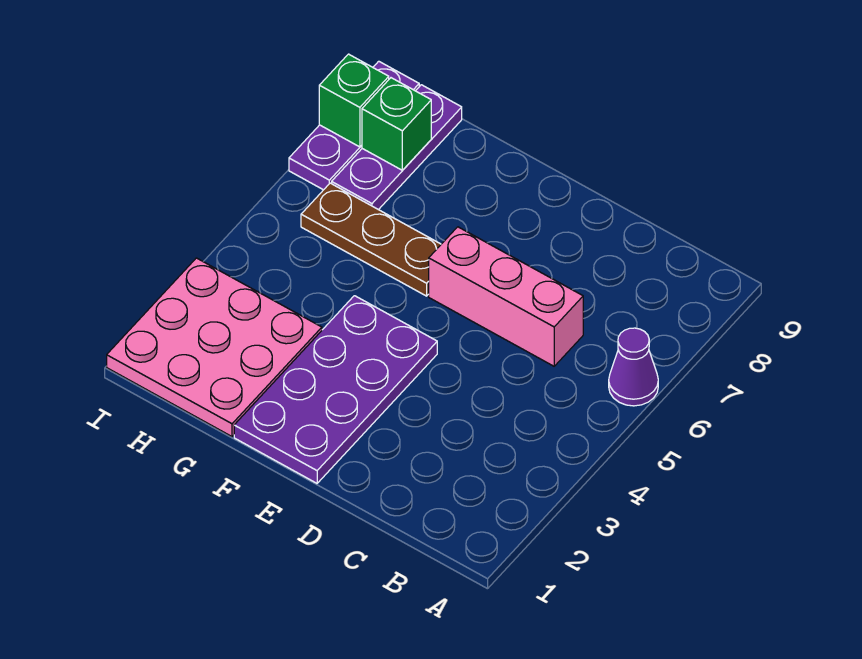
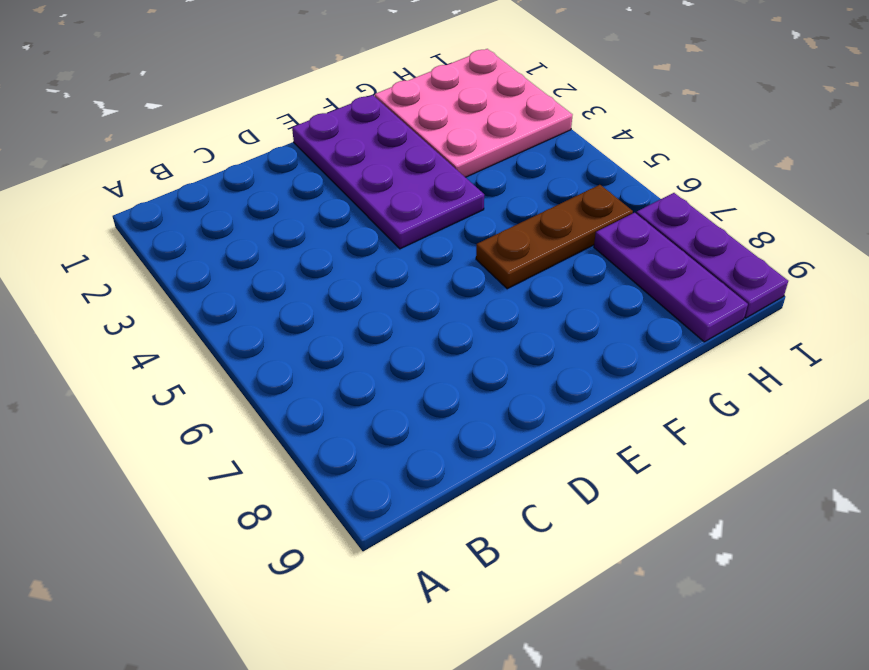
none -> purple 1x1 cone [609,328,658,406]
none -> pink 1x3 brick [429,227,583,366]

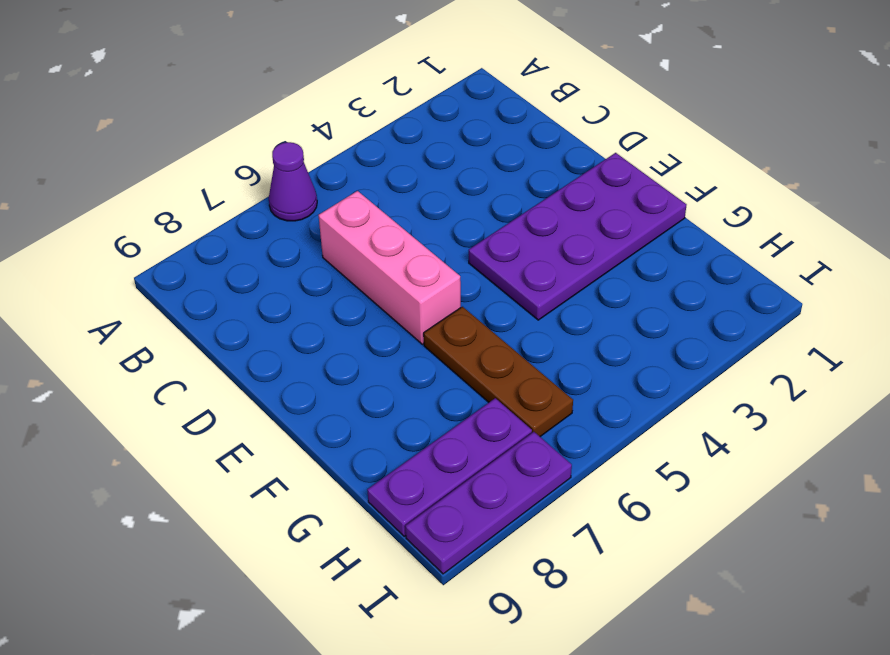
none -> pink 3x3 plate [107,258,322,436]
none -> green 1x1 brick [362,78,431,170]

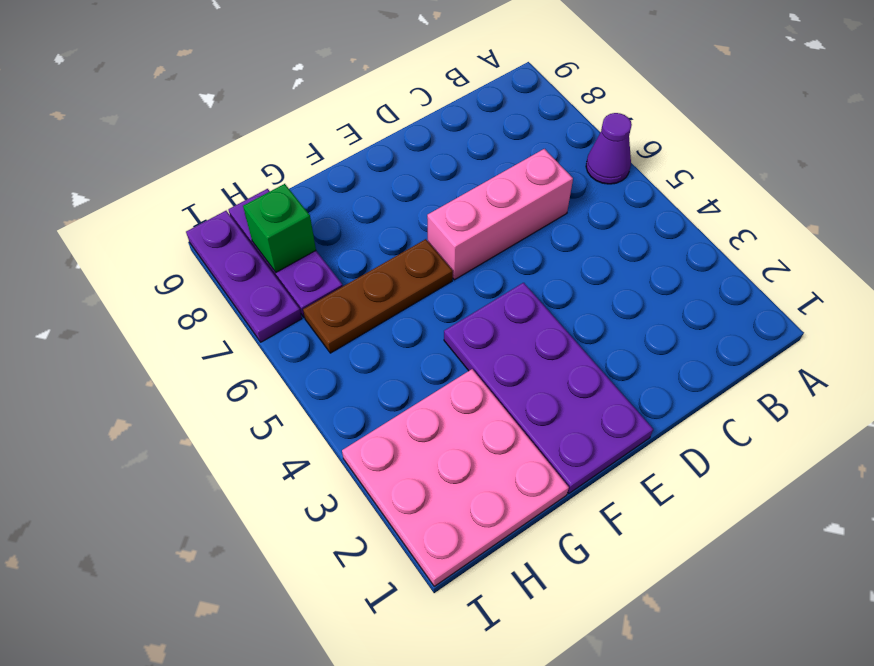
none -> green 1x1 brick [319,54,389,147]

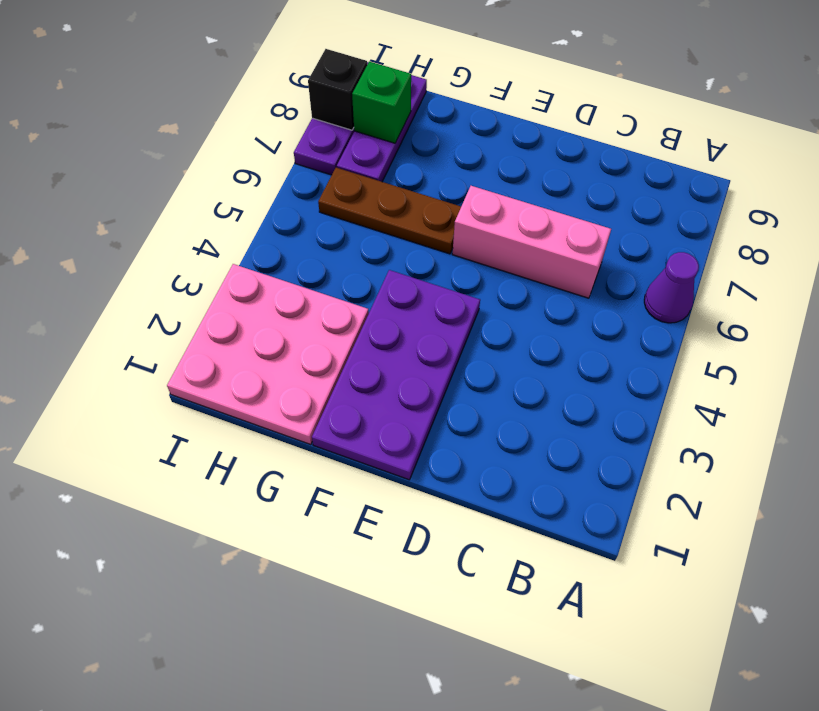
black 1x1 brick [308,49,367,130] -> green 1x1 brick [319,54,389,147]

